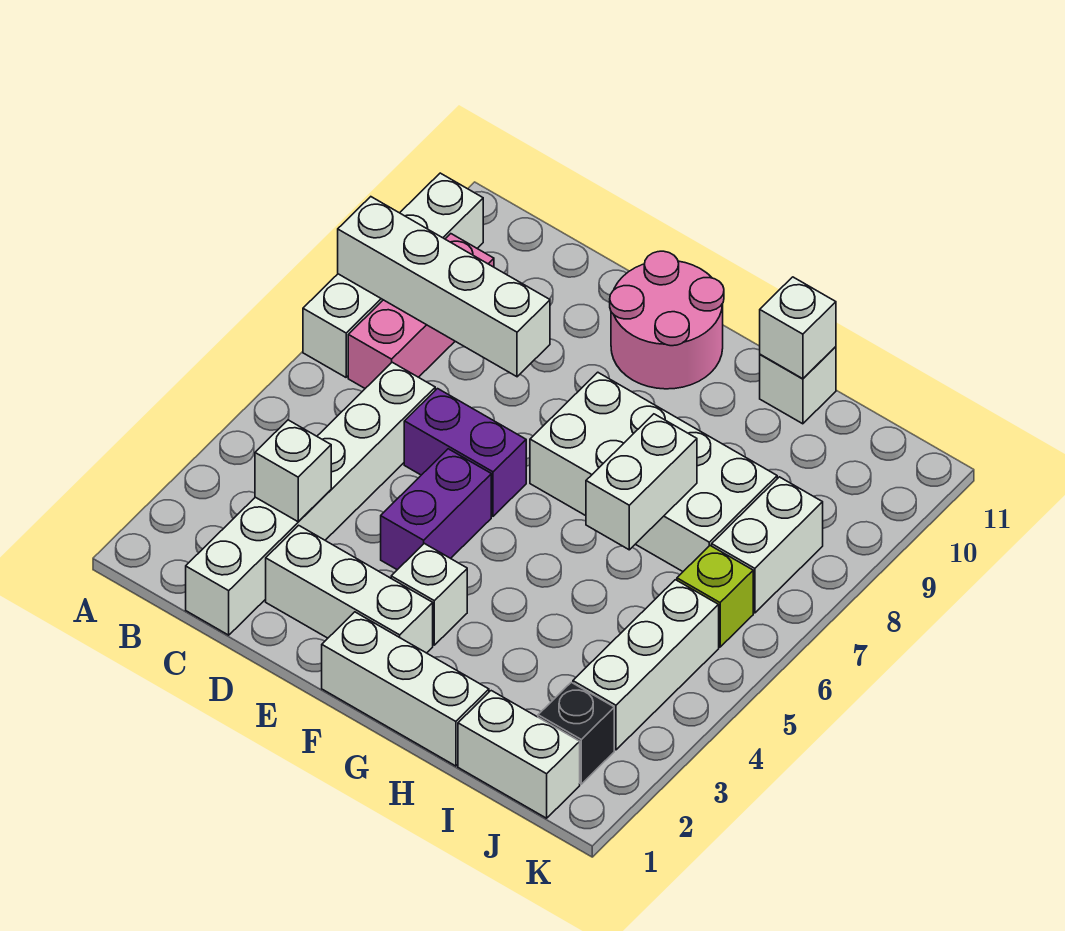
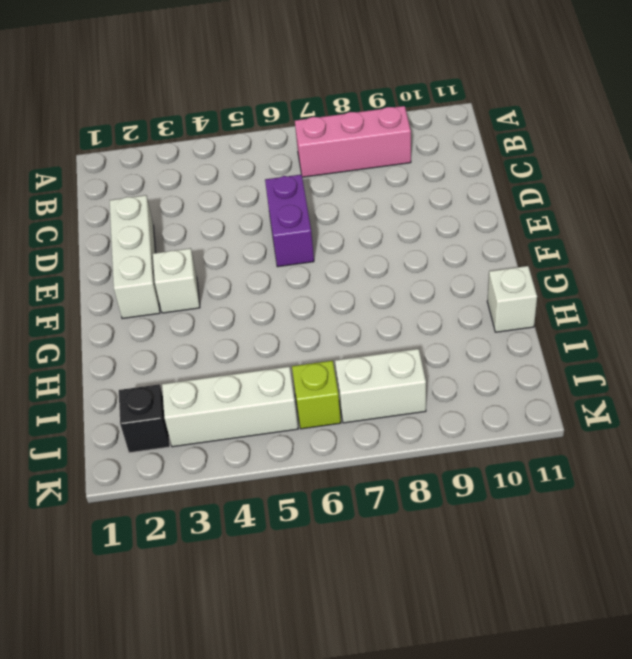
none -> white 1x4 brick [303,173,483,377]
none -> white 1x6 brick [186,362,435,635]
none -> purple 1x2 brick [381,449,491,570]

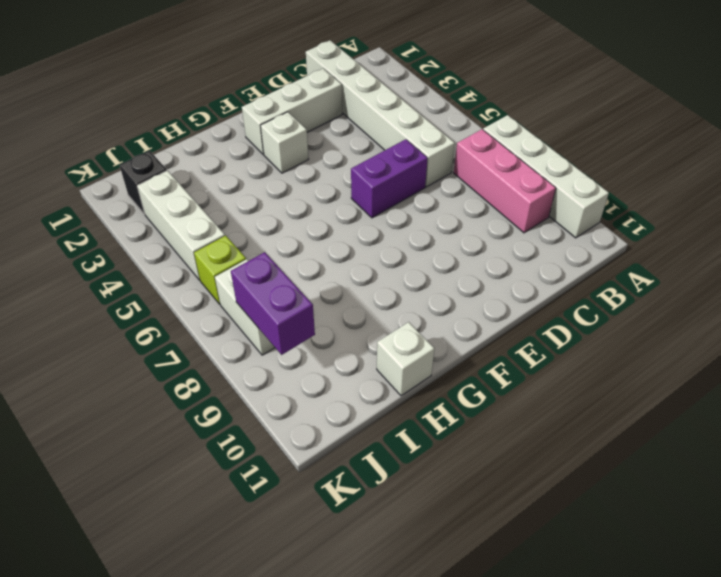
purple 1x2 brick [231,252,315,355] -> purple 1x2 brick moved to [381,449,491,570]
none -> pink 2x2 round brick [610,251,724,389]
none -> white 1x3 brick [322,612,489,766]
none -> white 2x4 brick [530,372,777,571]

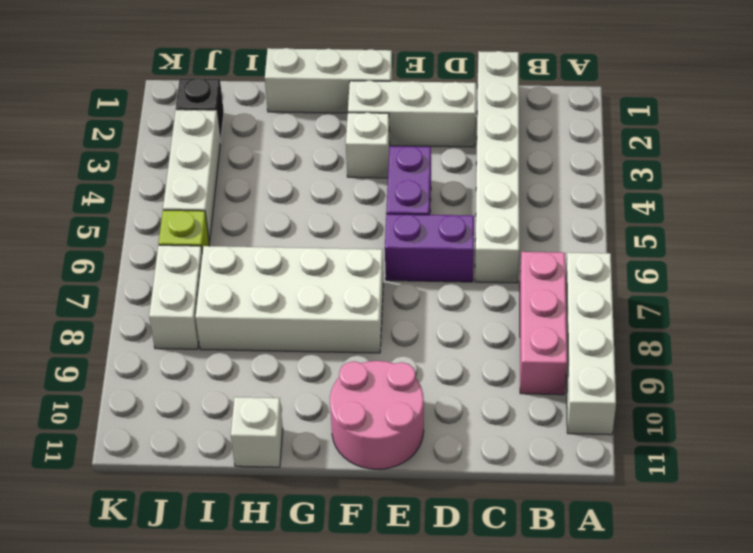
none -> white 1x2 brick [458,691,580,818]
none -> white 1x4 brick [338,197,550,377]
none -> white 1x1 brick [255,420,331,522]

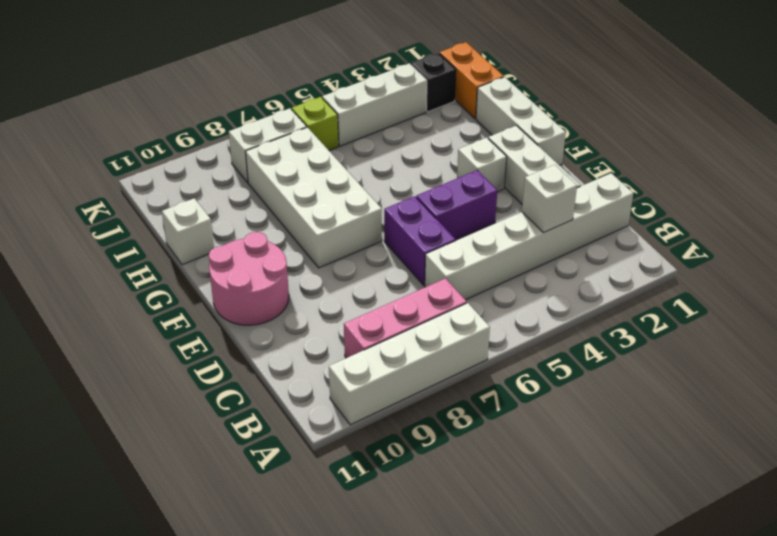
orange 1x2 brick [439,42,504,119] -> white 1x2 brick [458,691,580,818]
none -> white 1x4 brick [338,197,550,377]
none -> white 1x2 brick [586,414,697,550]
none -> white 1x1 brick [760,277,836,379]

